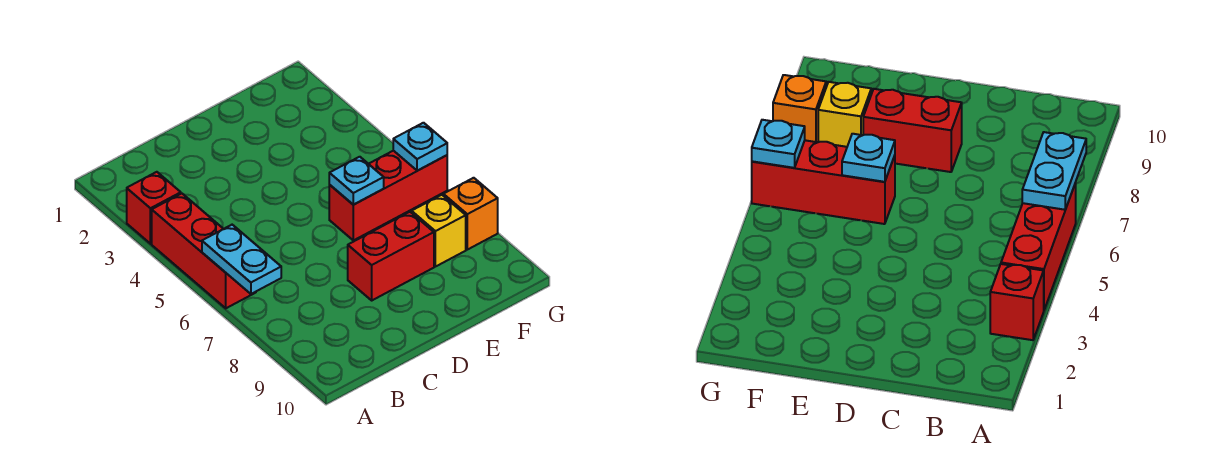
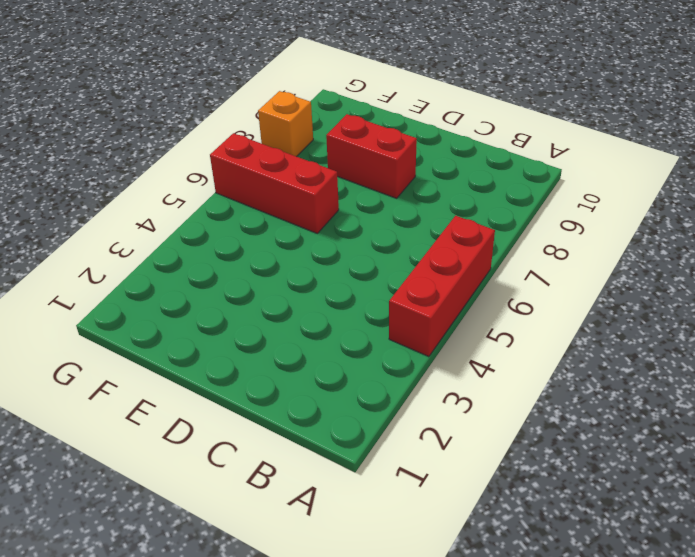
none -> red 1x1 brick [127,172,181,244]
none -> yellow 1x1 brick [412,195,466,267]

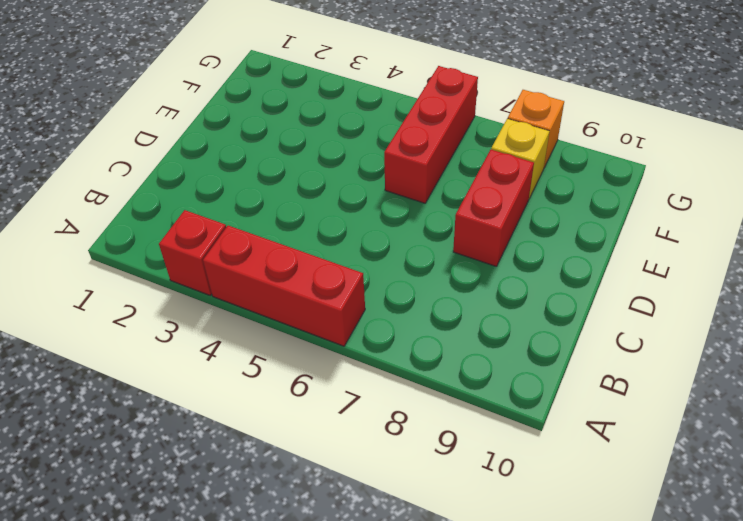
none -> cyan 1x2 plate [202,225,281,294]
none -> cyan 1x1 plate [329,157,384,205]

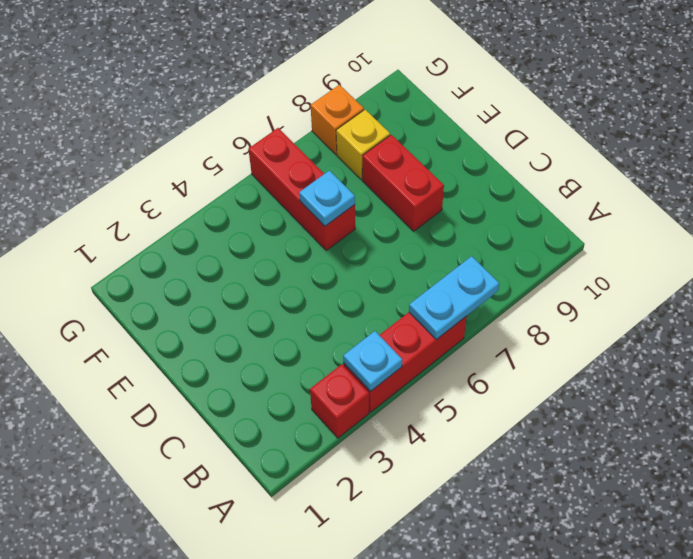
cyan 1x1 plate [343,331,402,391] -> cyan 1x1 plate moved to [393,123,447,171]

